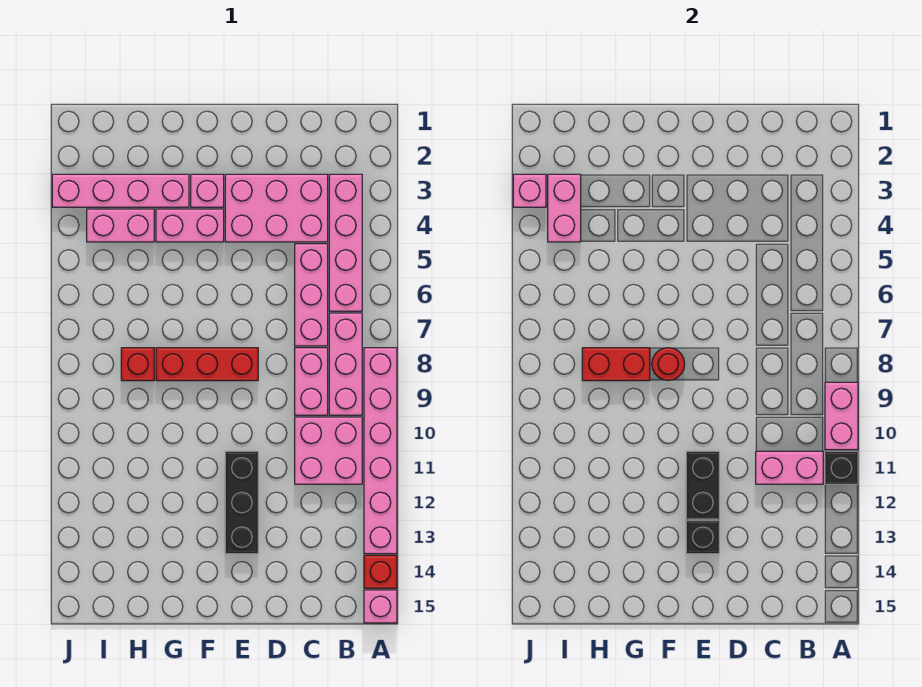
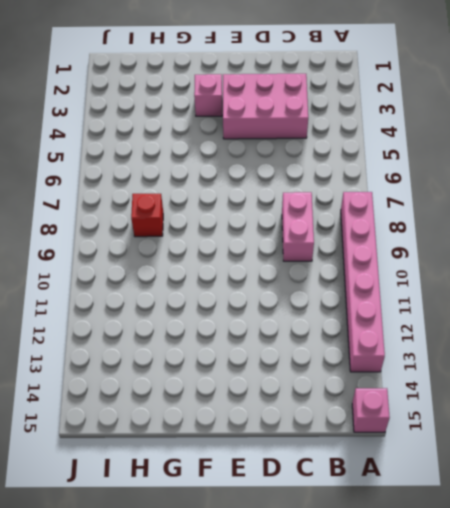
none -> red 1x1 brick [364,555,397,588]
none -> pink 1x4 brick [329,174,362,311]
none -> pink 1x3 brick [329,313,362,415]

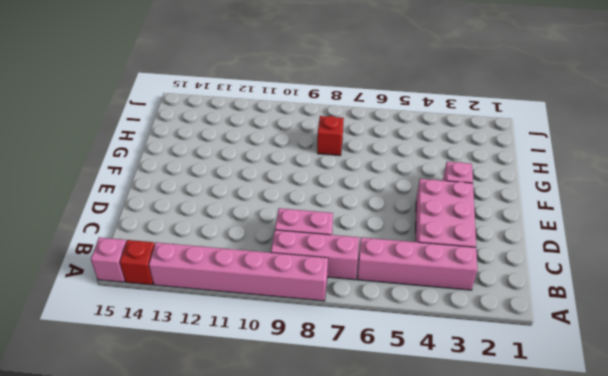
none -> pink 2x2 brick [295,417,362,484]
none -> pink 1x3 brick [295,244,328,346]
none -> red 1x3 brick [156,348,258,381]

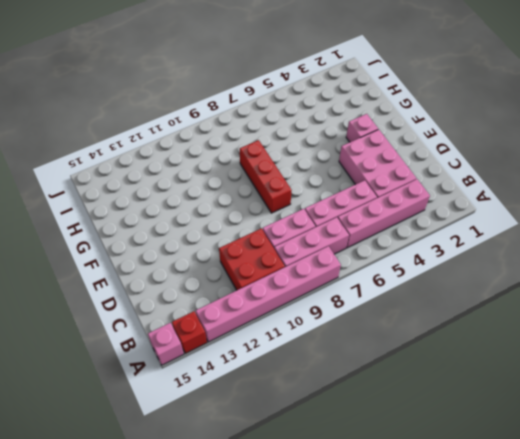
red 2x2 brick [219,228,285,290] -> pink 2x2 brick [295,417,362,484]
none -> black 1x3 brick [225,451,258,554]
none -> pink 1x2 brick [156,209,224,242]
none -> pink 1x4 brick [52,174,189,207]

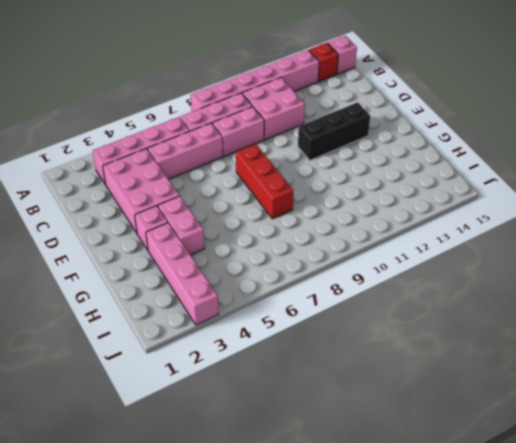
none -> pink 1x2 brick [87,209,154,242]
none -> red 1x1 brick [121,348,154,381]
none -> pink 1x2 brick [825,382,858,450]

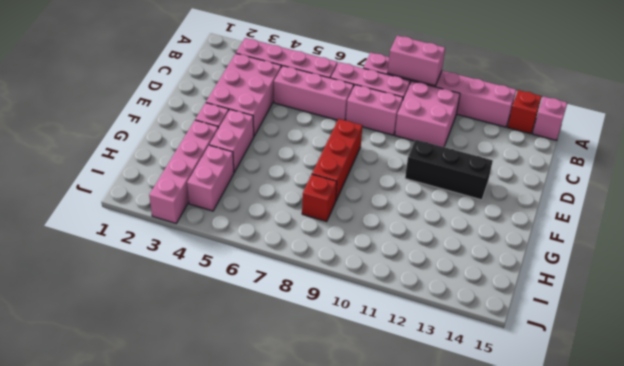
none -> black 1x1 brick [825,451,858,484]
none -> pink 1x2 brick [756,451,823,484]
none -> black 1x2 brick [686,451,719,519]

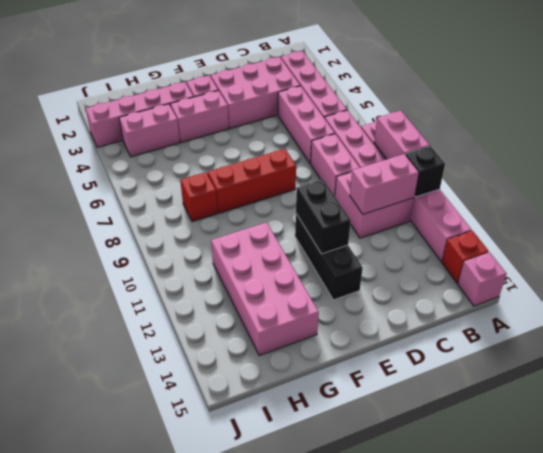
pink 2x4 brick [211,222,319,356] -> none
none -> black 1x1 brick [686,521,719,554]
none -> red 1x1 round brick [652,348,685,380]
none -> red 1x2 brick [582,348,650,381]

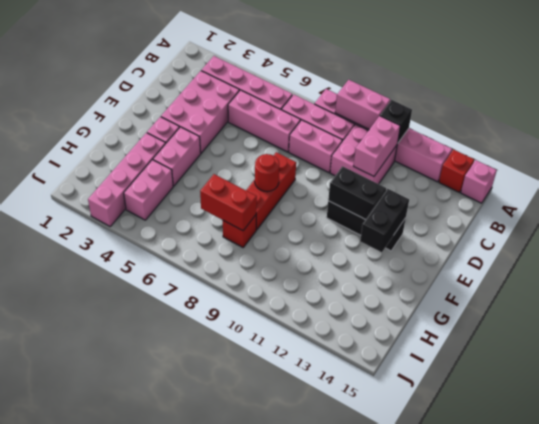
black 1x2 brick [360,189,409,252] -> black 1x1 brick [686,521,719,554]
red 1x2 brick [200,174,257,231] -> red 1x2 brick turned to [582,348,650,381]
none -> pink 1x2 brick [548,174,581,242]
none -> pink 1x1 brick [513,174,546,207]

